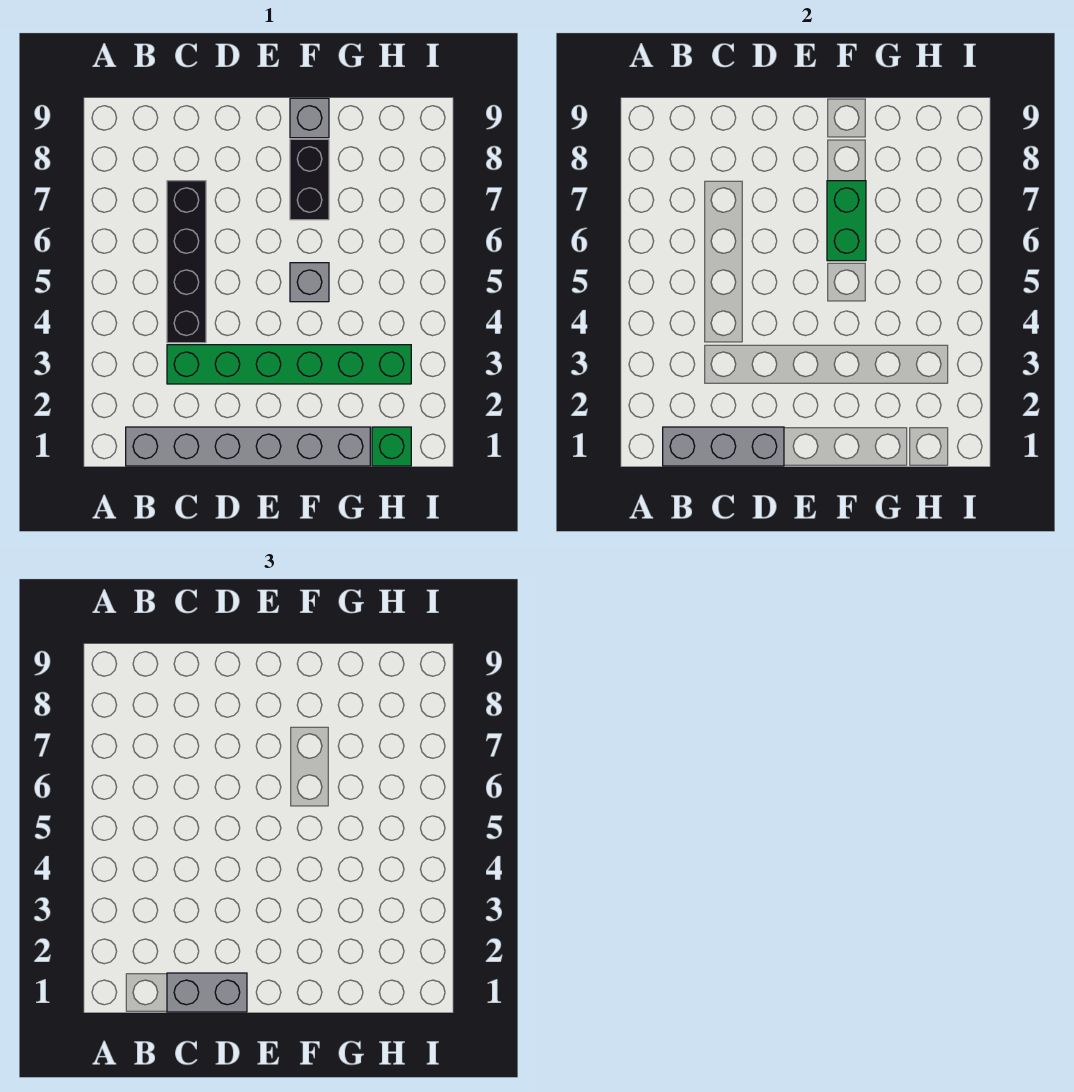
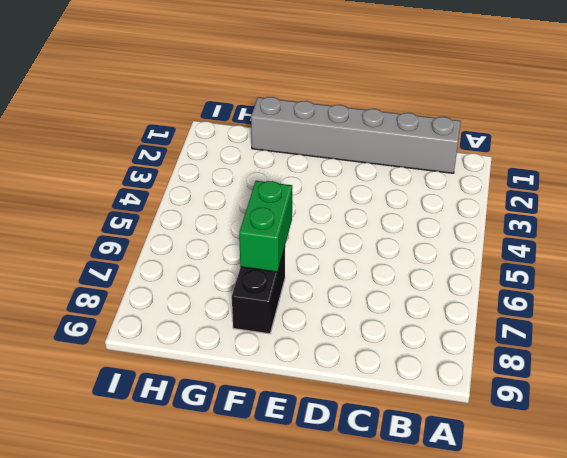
none -> green 1x6 brick [167,345,411,384]
none -> black 1x4 brick [167,181,206,343]

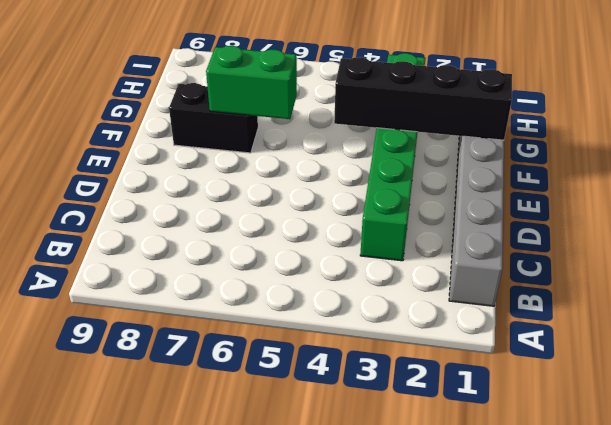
black 1x4 brick [334,57,512,140] -> black 1x4 brick moved to [167,181,206,343]
none -> grey 1x1 brick [290,263,329,302]
none -> grey 1x1 brick [290,98,329,138]

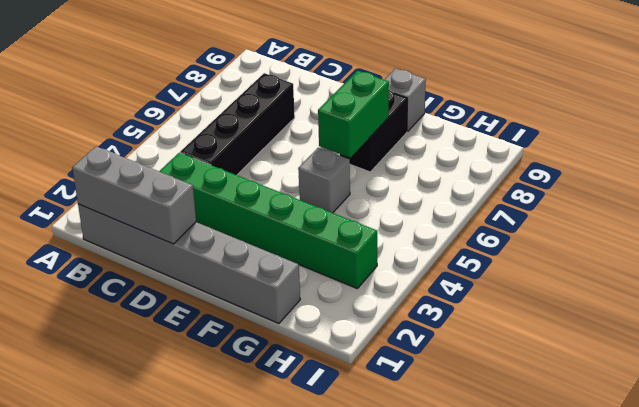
none -> green 1x1 brick [372,427,411,466]
none -> grey 1x2 brick [167,973,247,1012]

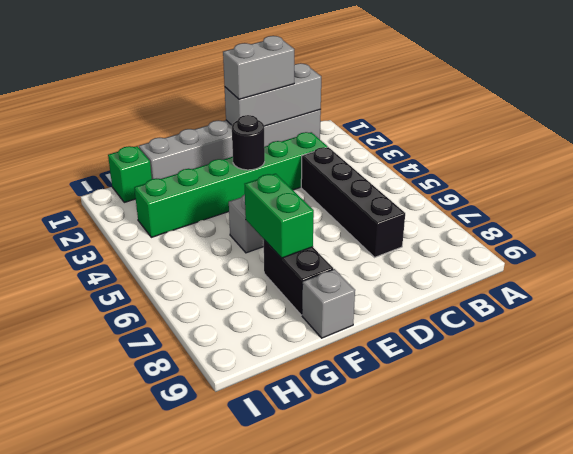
black 1x1 round brick [232,115,265,170] -> none

